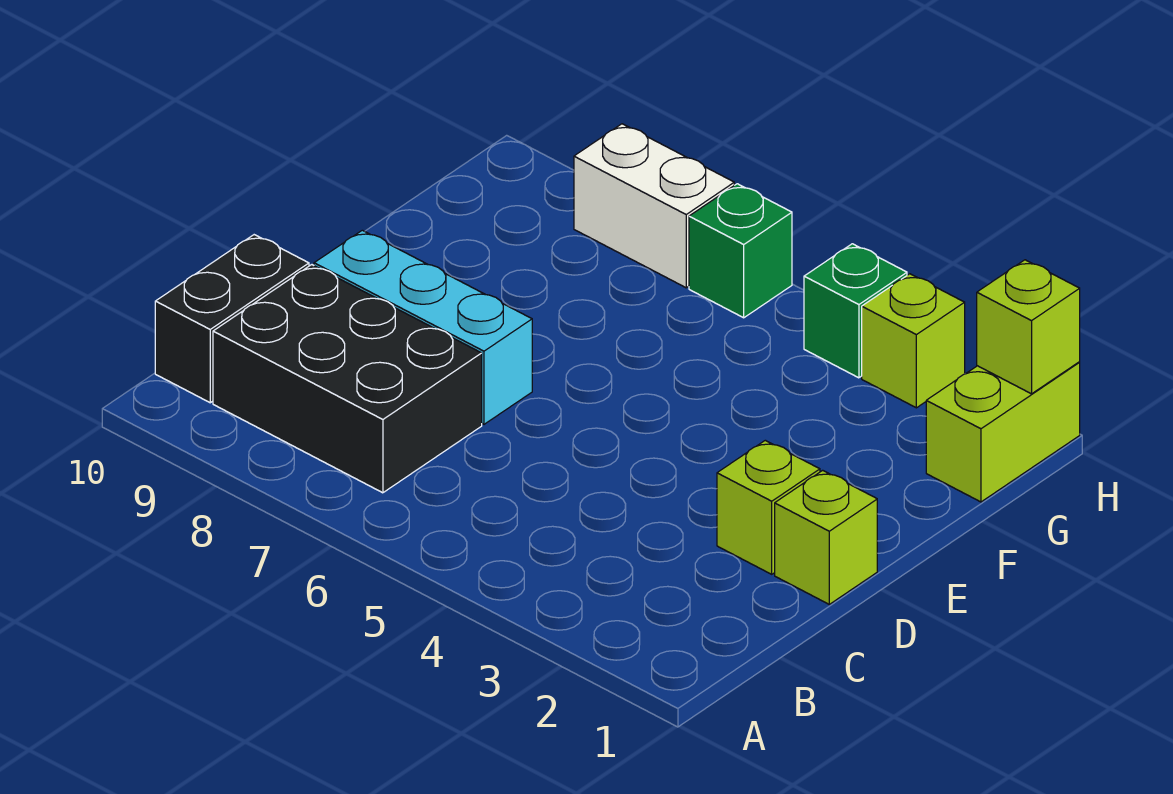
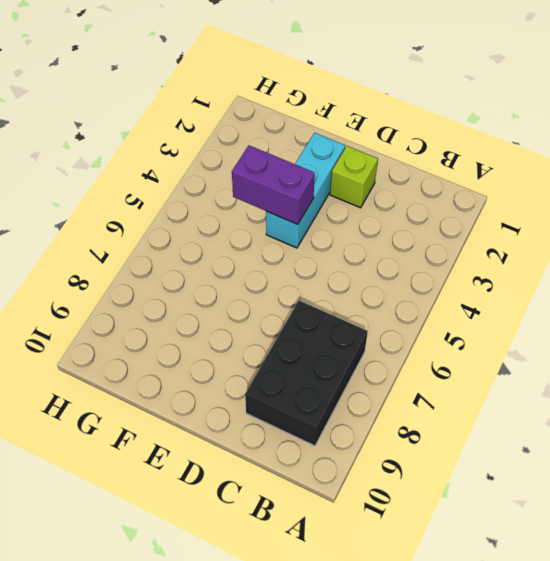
cyan 1x3 brick [266,133,345,248] -> cyan 1x3 brick moved to [314,230,532,424]
purple 1x2 brick [232,145,315,224] -> none
none -> black 1x2 brick [155,235,309,403]
none -> lime 1x1 brick [775,470,877,604]

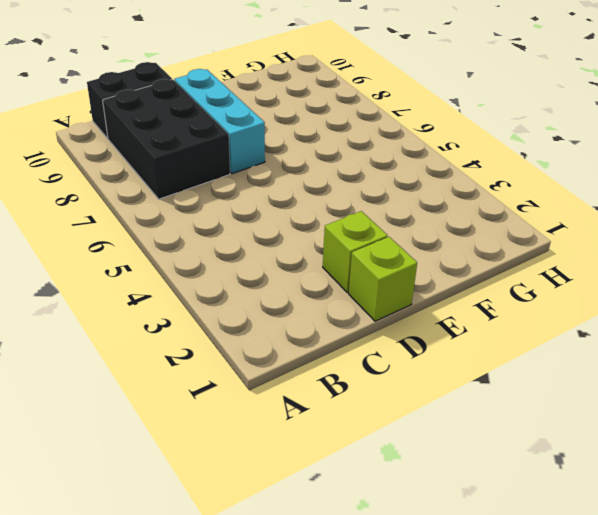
none -> lime 1x2 brick [926,362,1080,502]
none -> lime 1x1 brick [862,274,965,408]

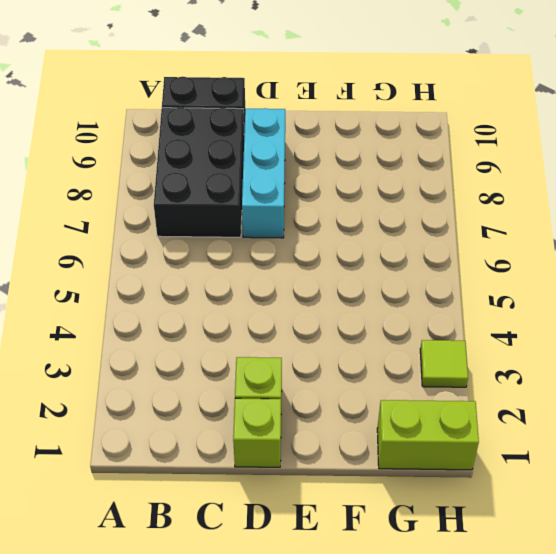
lime 1x1 tile [420,340,468,387] -> lime 1x1 brick [862,274,965,408]
none -> green 1x1 brick [804,244,907,378]
none -> green 1x1 brick [689,184,792,318]

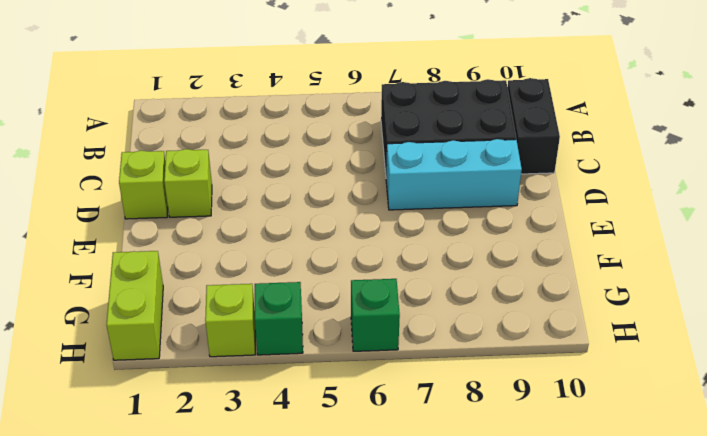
none -> white 1x2 brick [574,124,734,288]
none -> lime 1x1 brick [977,260,1080,394]

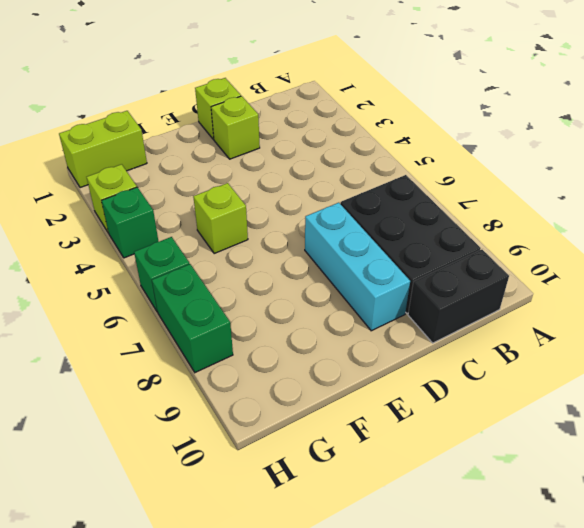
lime 1x1 brick [193,183,248,253] -> lime 1x1 brick moved to [977,260,1080,394]
green 1x2 brick [152,264,233,373] -> white 1x2 brick [574,124,734,288]

